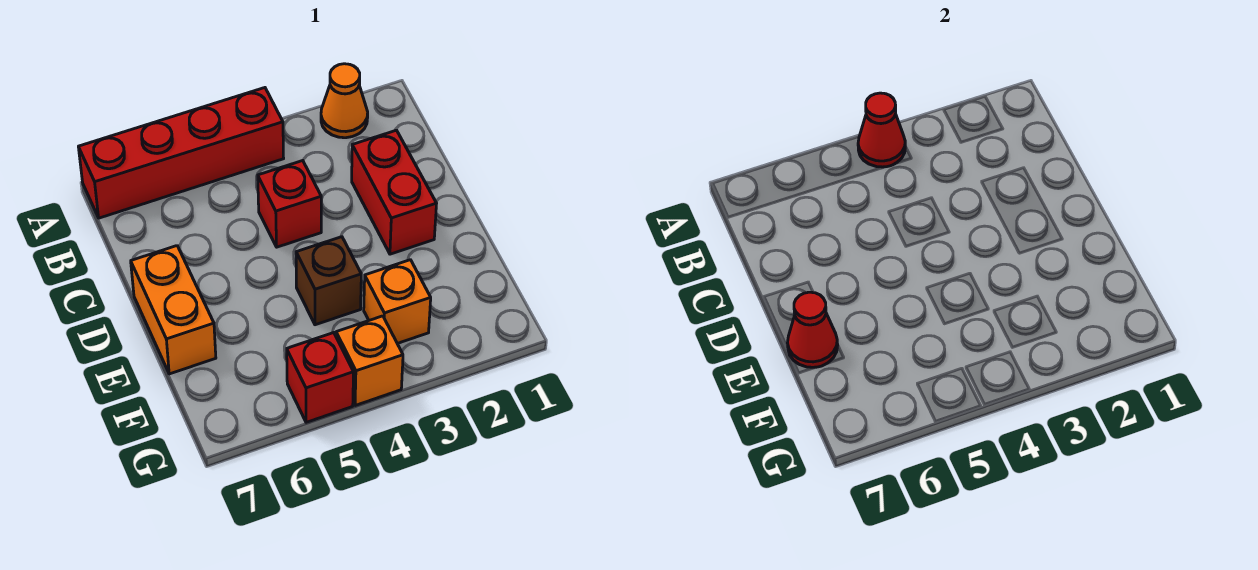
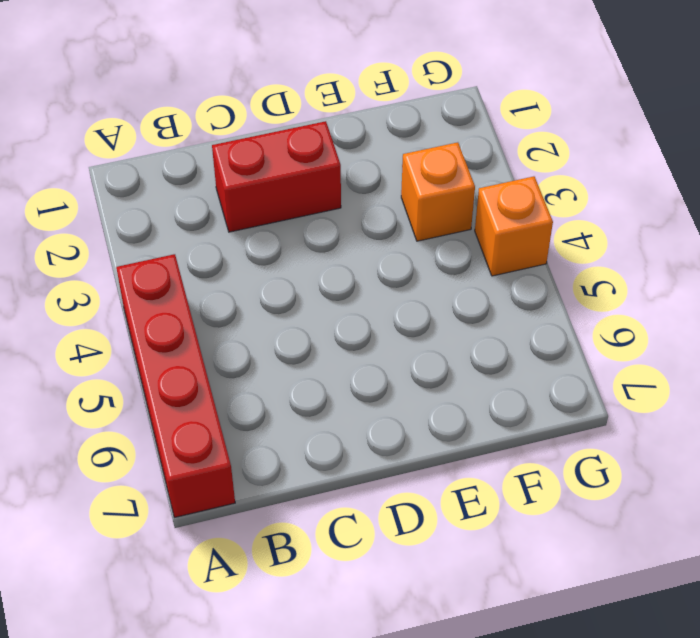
none -> orange 1x1 cone [321,64,368,138]
none -> red 1x1 brick [258,161,321,247]

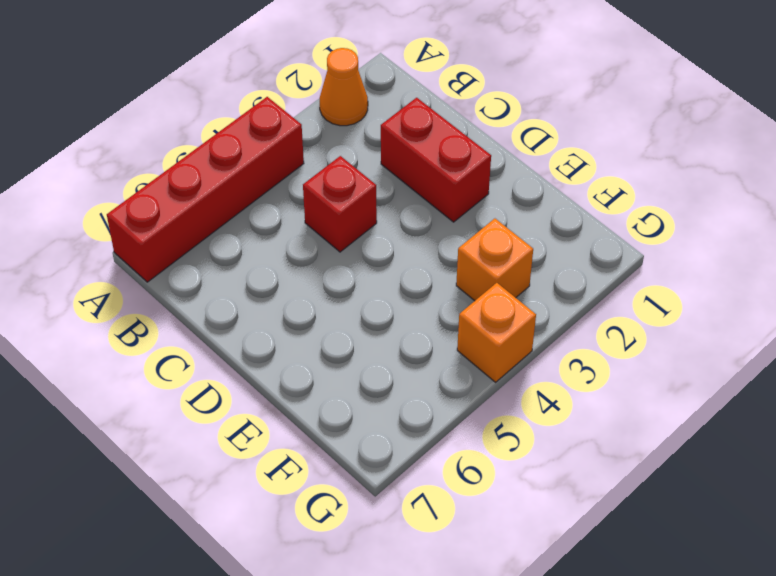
none -> orange 1x2 brick [131,246,216,374]
none -> brown 1x1 brick [296,237,361,325]

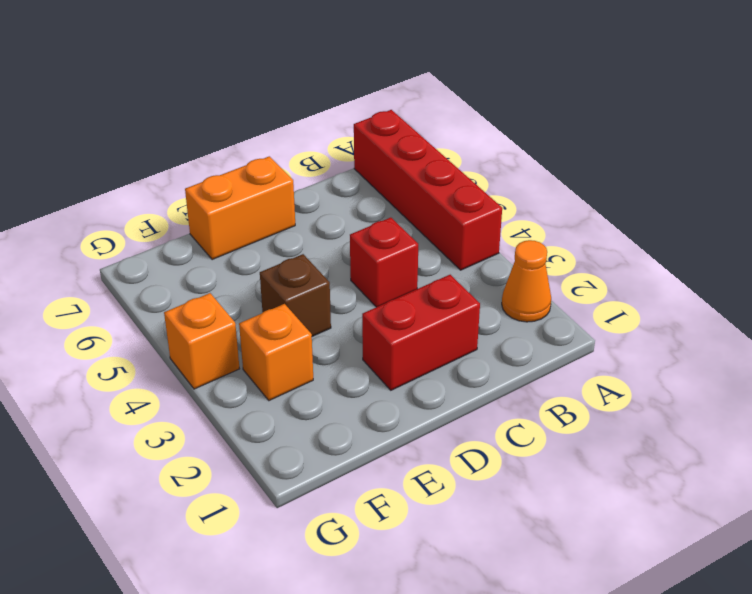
none -> red 1x1 brick [287,333,354,422]
none -> red 1x1 cone [858,93,905,167]

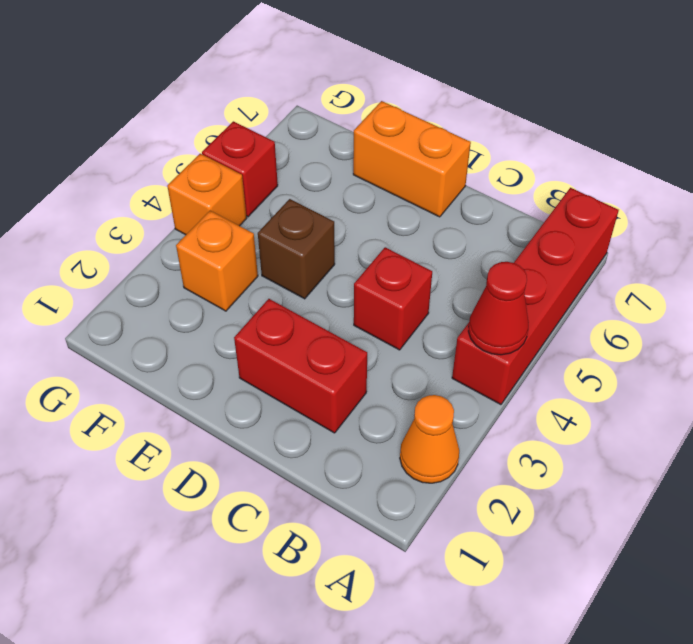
none -> red 1x1 cone [788,292,838,367]

